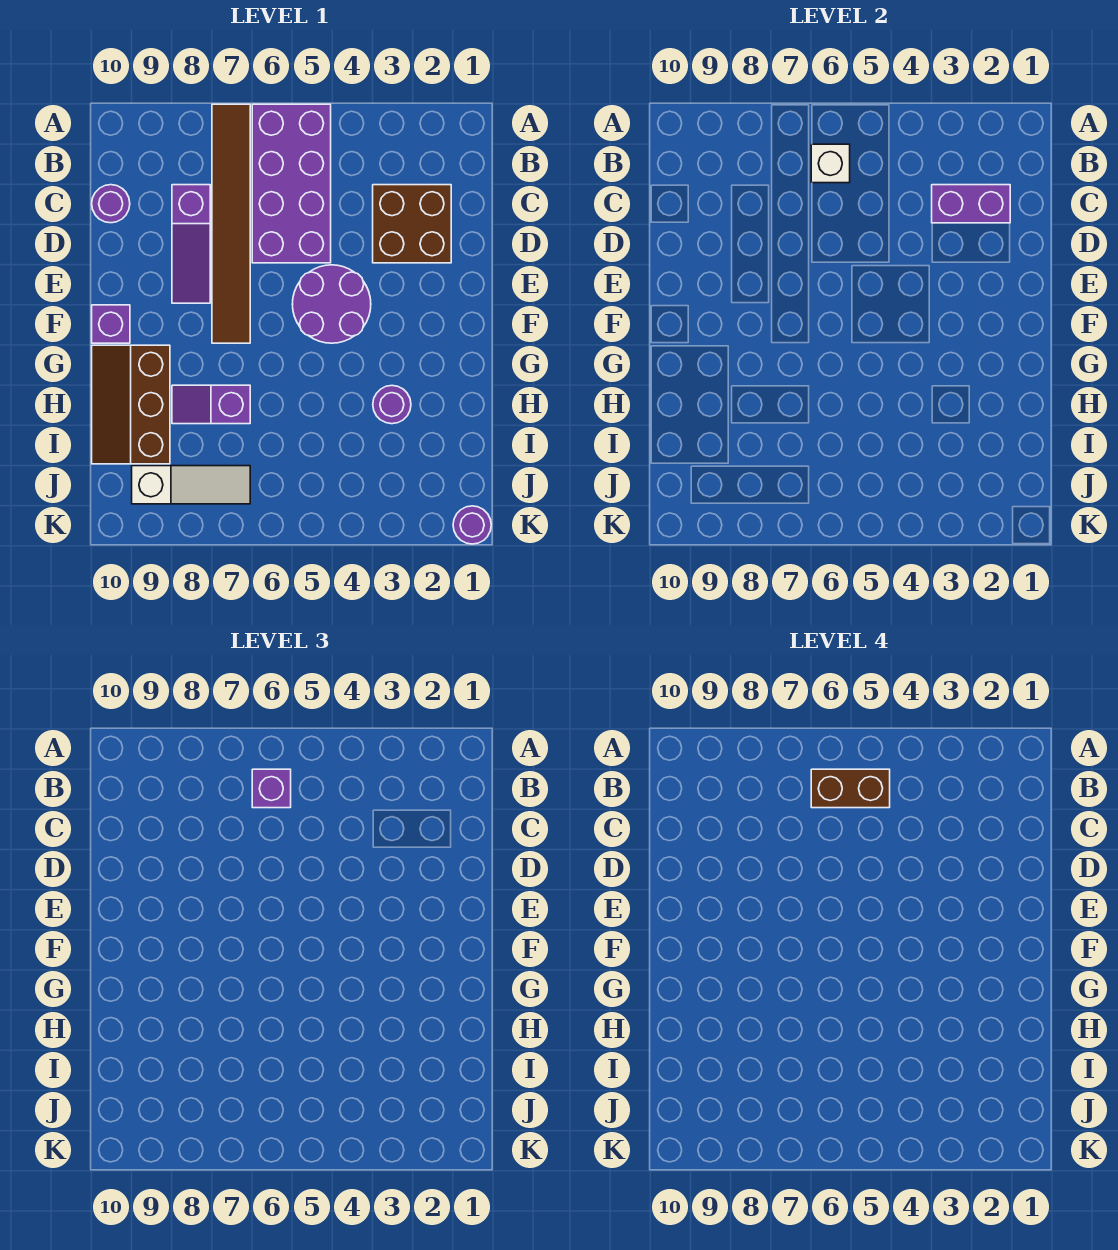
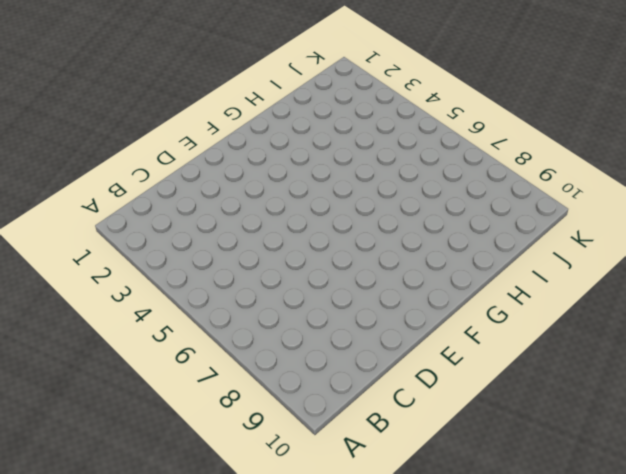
none -> purple 2x4 brick [252,104,331,263]
none -> brown 1x6 tile [212,104,250,343]
none -> brown 2x2 brick [373,185,451,263]

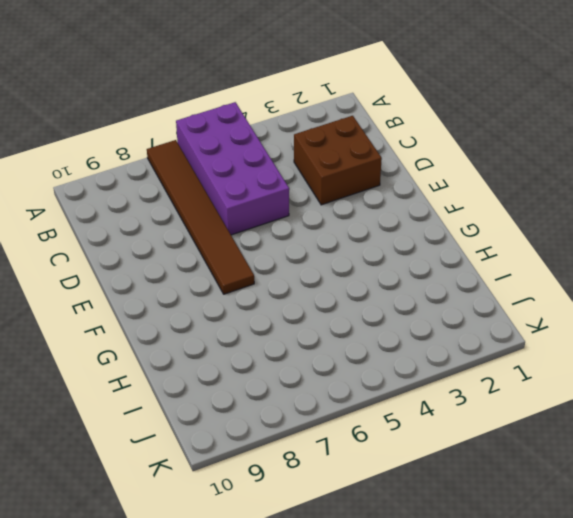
none -> purple 1x3 slope [172,185,210,303]
none -> purple 1x1 round brick [92,185,130,223]
none -> purple 2x2 round brick [292,265,371,343]

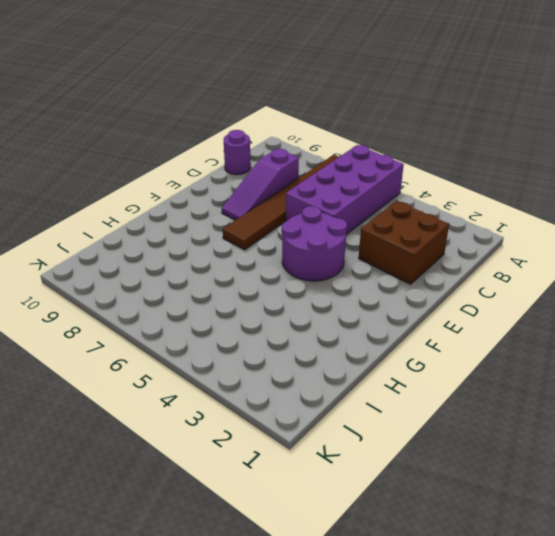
none -> purple 1x1 brick [92,305,130,343]
none -> brown 2x3 slope [92,345,170,464]
none -> purple 1x1 round brick [373,386,411,424]

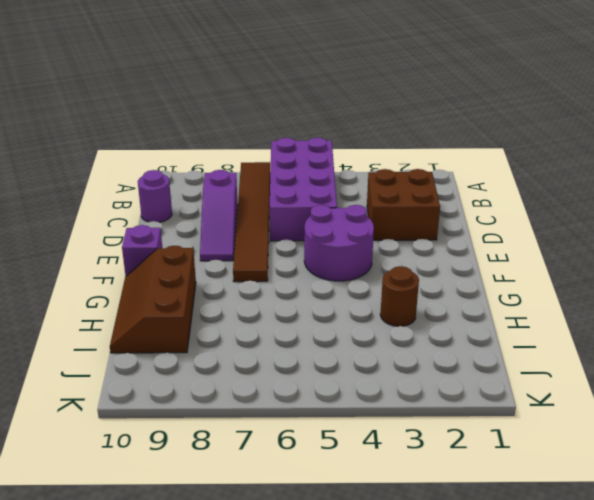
brown 1x1 round brick [380,266,419,326] -> purple 1x1 round brick [373,386,411,424]
none -> purple 1x2 slope [172,385,250,424]
none -> white 1x3 slope [132,466,250,504]
none -> purple 1x1 round brick [453,506,491,544]

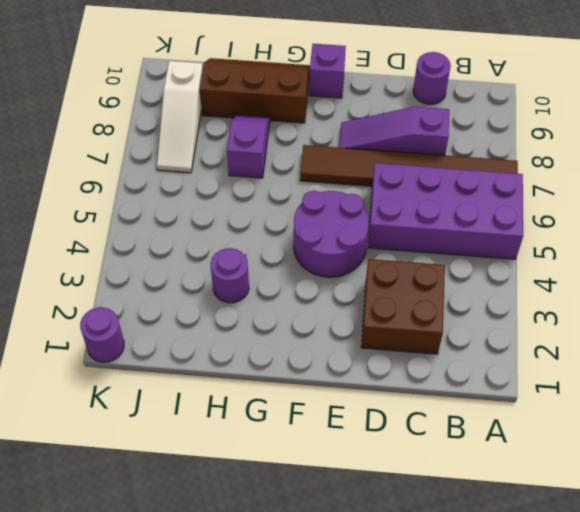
none -> white 1x1 brick [811,144,850,183]
none -> purple 1x2 brick [932,185,1010,223]
none -> purple 1x1 brick [252,769,291,808]

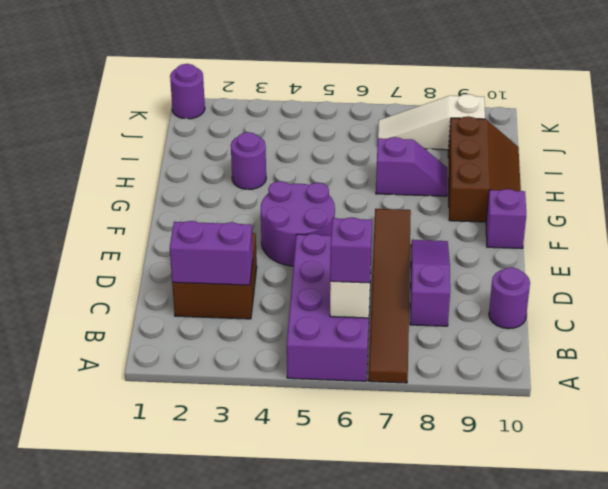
none -> brown 1x2 brick [811,769,890,808]

